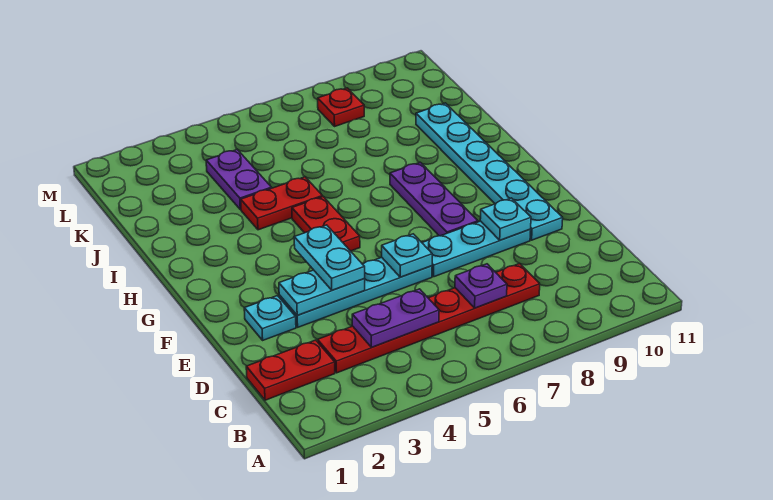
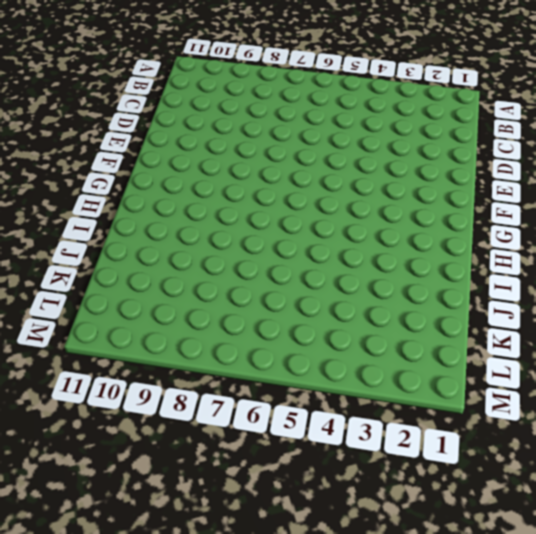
none -> red 1x2 plate [246,340,335,400]
none -> red 1x6 plate [318,264,540,373]
none -> cyan 1x1 plate [244,296,296,340]

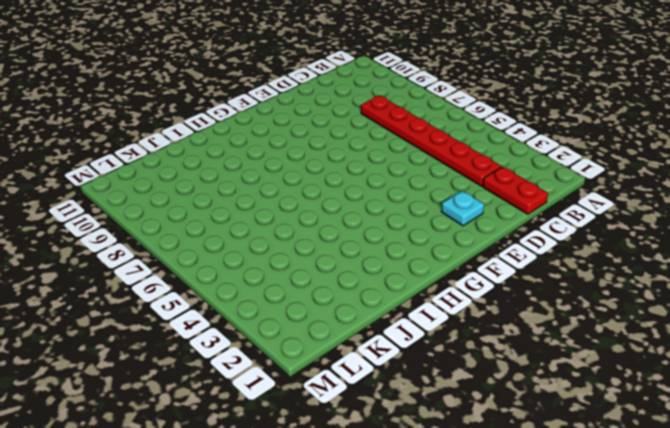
none -> cyan 1x4 plate [279,257,432,327]
none -> cyan 1x3 plate [422,221,531,277]
none -> cyan 1x6 plate [416,103,563,240]

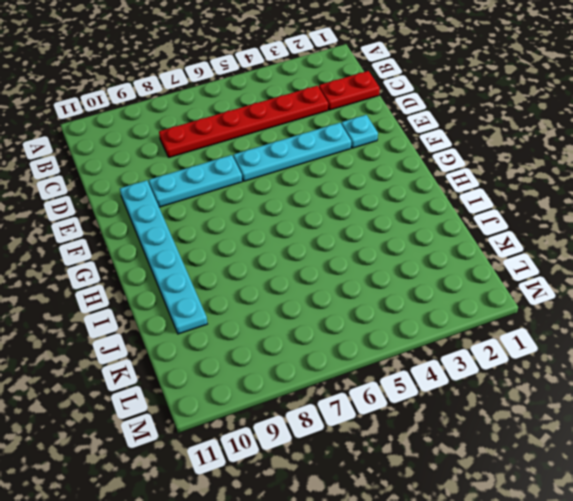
none -> purple 1x3 plate [390,162,478,236]
none -> red 1x2 plate [292,197,360,251]
none -> red 1x2 plate [241,177,322,230]

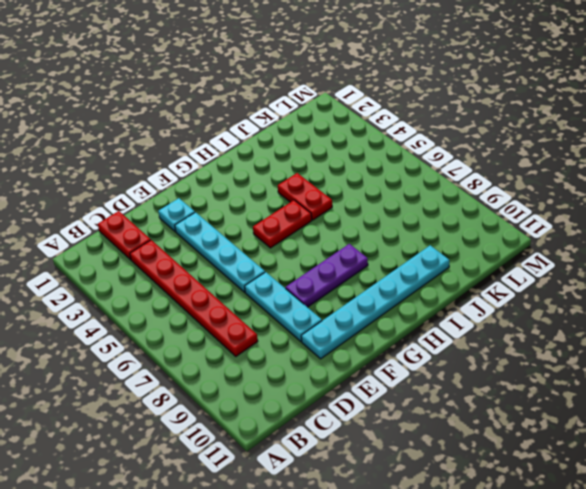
none -> purple 1x2 plate [206,150,271,210]
none -> red 1x1 plate [318,88,364,126]
none -> purple 1x2 plate [352,289,439,347]

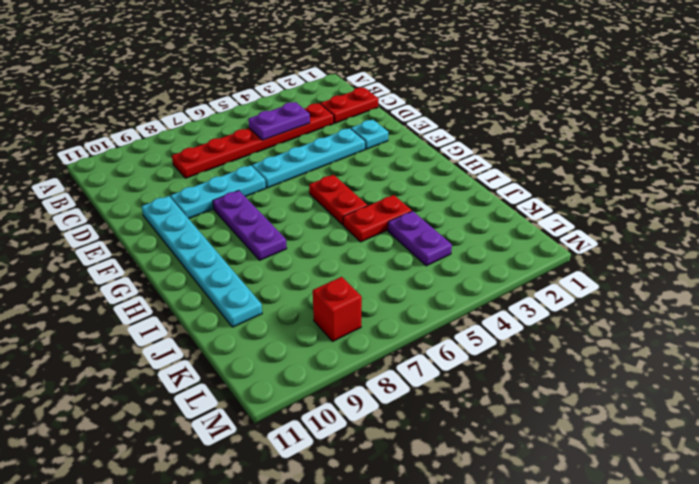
red 1x1 brick [313,277,362,342] -> red 1x1 plate [318,88,364,126]
none -> purple 1x1 plate [455,264,507,308]
none -> cyan 1x2 plate [279,270,365,315]
none -> cyan 1x1 plate [382,234,432,277]

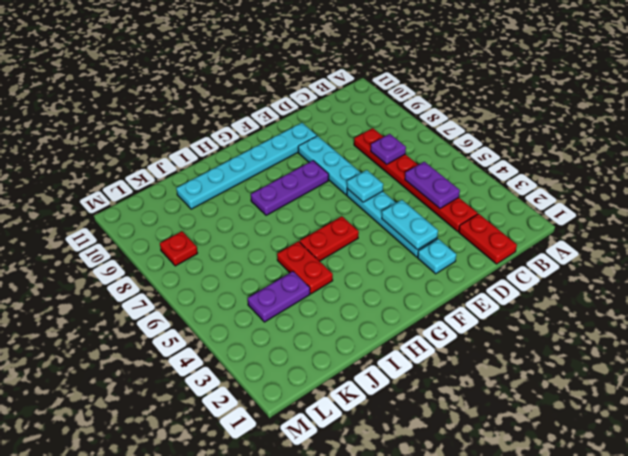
none -> cyan 1x1 plate [480,198,531,240]
none -> cyan 1x2 plate [294,225,365,290]

